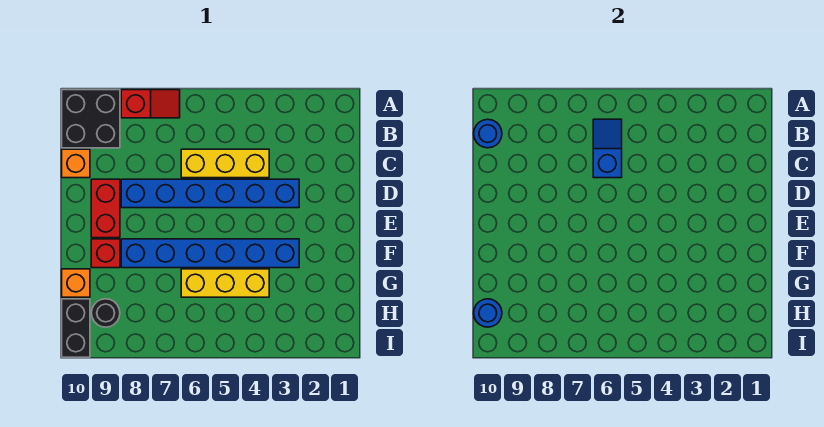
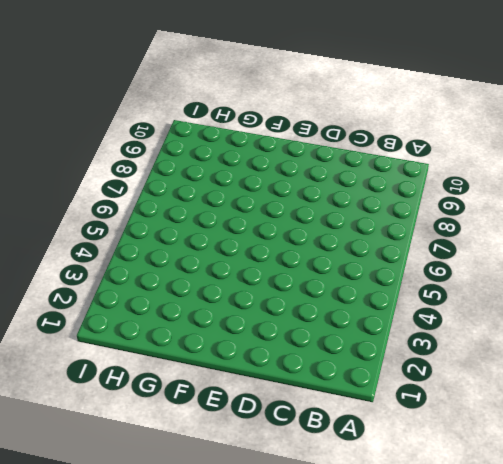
none -> red 1x2 slope [121,90,180,118]
none -> black 2x2 brick [62,90,120,148]
none -> yellow 1x3 brick [181,149,269,178]

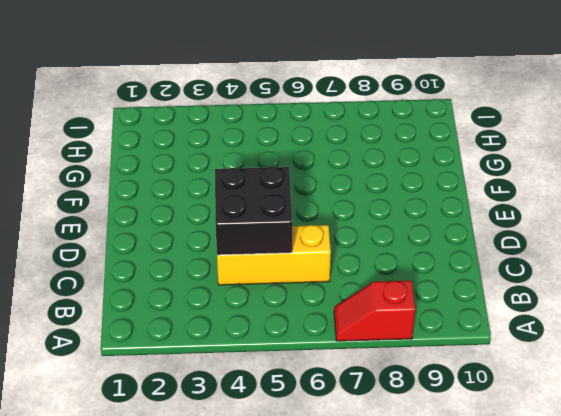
black 2x2 brick [215,167,293,255] -> black 2x2 brick moved to [62,90,120,148]
none -> orange 1x1 brick [62,149,90,178]
none -> blue 1x6 brick [121,179,299,208]
none -> red 1x2 brick [91,179,120,238]

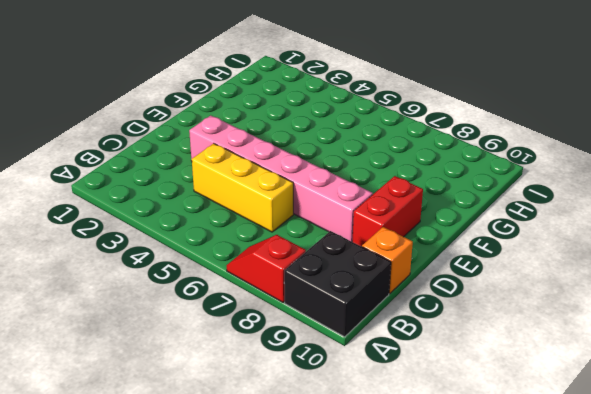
pink 1x6 brick [189,115,373,242] -> blue 1x6 brick [121,179,299,208]
none -> blue 1x6 brick [121,239,299,268]
none -> red 1x1 brick [91,239,120,268]
none -> yellow 1x3 brick [181,269,269,297]

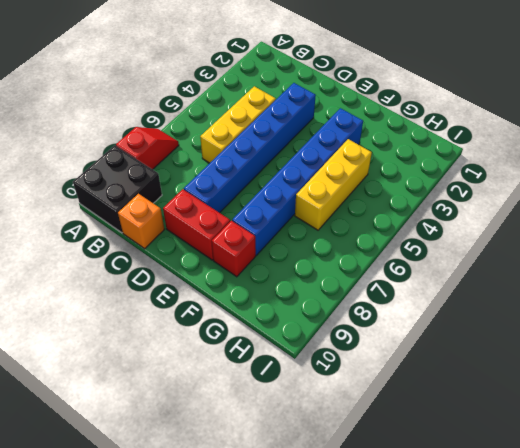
none -> orange 1x1 brick [62,269,90,297]
none -> black 1x1 round brick [92,299,120,327]
none -> black 1x2 brick [62,299,90,357]

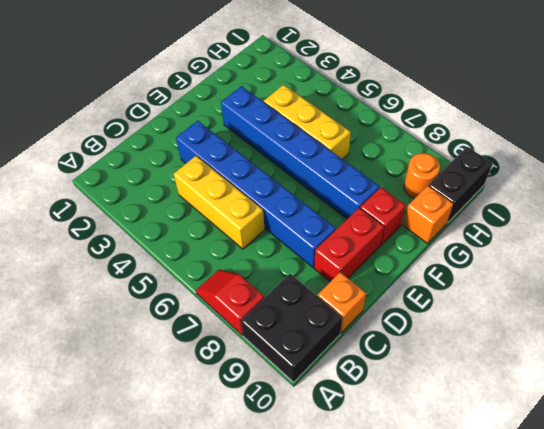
orange 1x1 round brick [404,153,440,199] -> black 1x1 round brick [92,299,120,327]
none -> blue 1x2 slope [593,119,622,178]
none -> blue 1x1 round brick [474,119,502,148]
none -> blue 1x1 round brick [474,299,502,327]

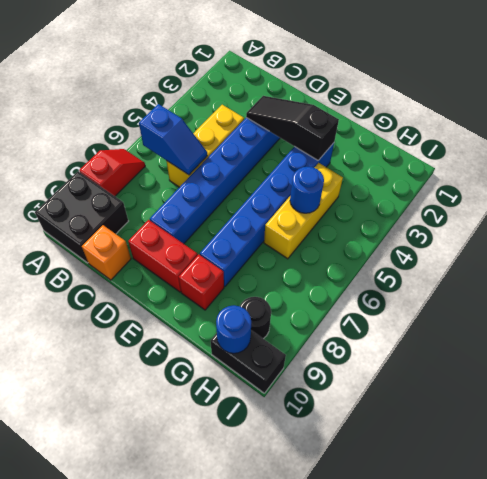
blue 1x2 slope [139,104,207,175] -> blue 1x2 slope turned to [593,119,622,178]
black 1x3 slope [246,96,339,160] -> none
blue 1x1 round brick [290,167,324,213] -> blue 1x1 round brick moved to [474,119,502,148]
none -> orange 1x1 brick [62,269,90,297]

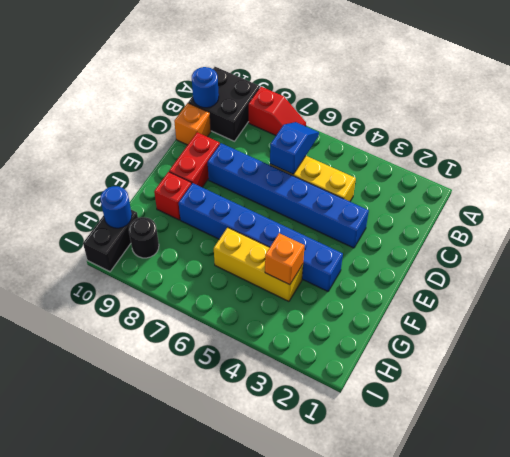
orange 1x1 brick [265,233,305,285] -> orange 1x1 brick moved to [62,269,90,297]

